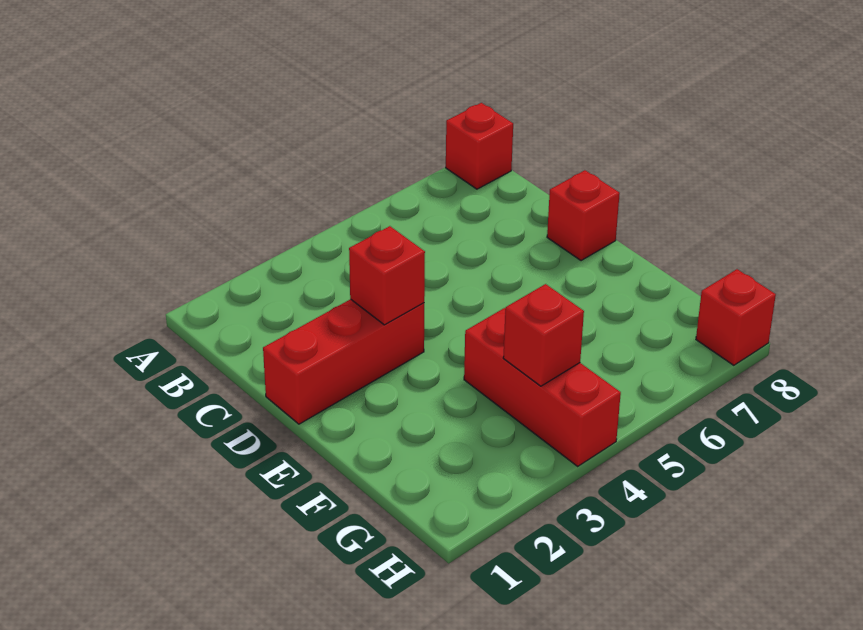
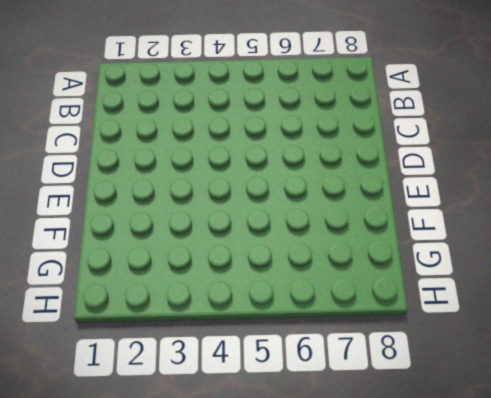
none -> red 1x1 brick [446,103,513,189]
none -> red 1x3 brick [263,299,424,424]

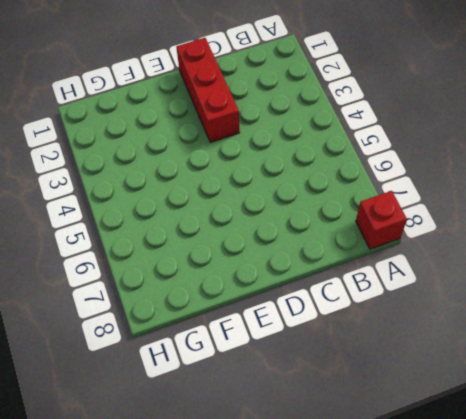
none -> red 1x1 brick [547,170,620,261]
none -> red 1x3 brick [464,308,621,466]

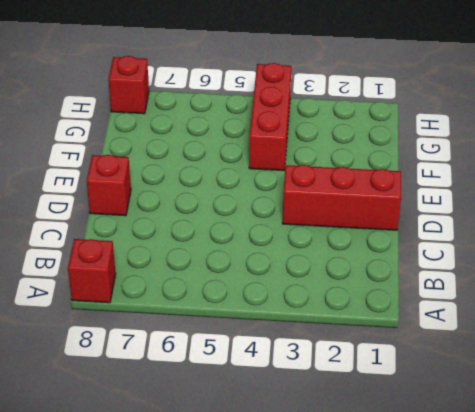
none -> red 1x1 brick [349,226,425,325]
none -> red 1x1 brick [503,284,584,386]

